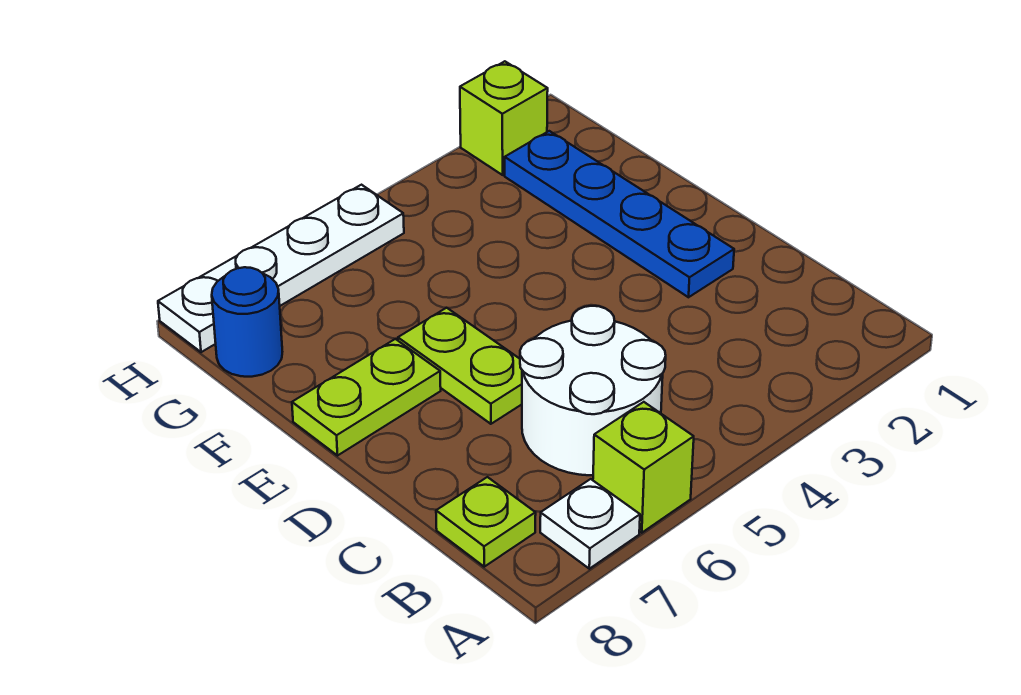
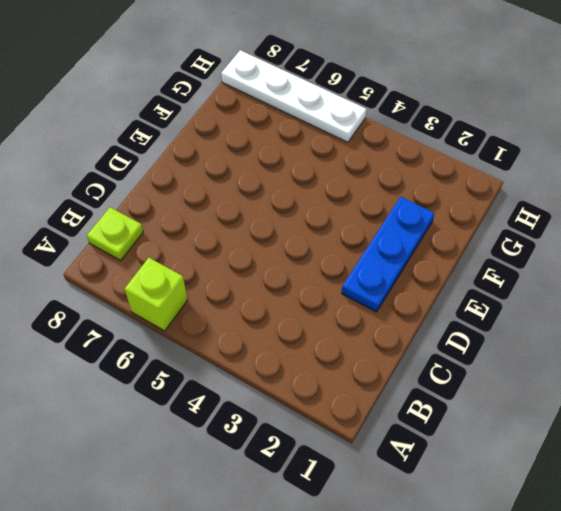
blue 1x3 plate [342,197,435,312] -> blue 1x4 plate [505,131,734,297]
none -> white 1x1 plate [540,479,640,569]
none -> white 2x2 round brick [520,306,666,475]

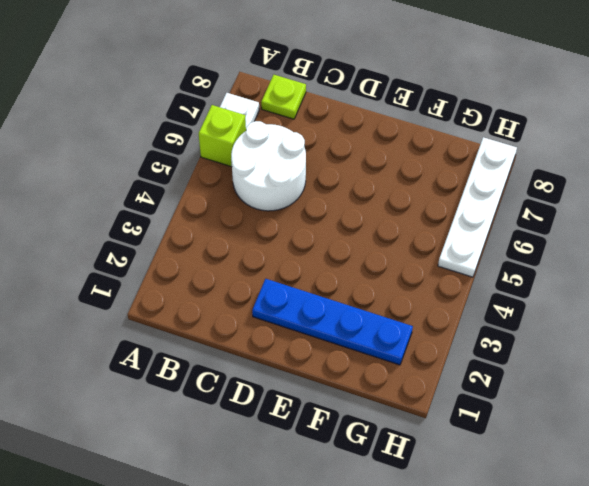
none -> lime 1x2 plate [398,308,522,424]
none -> lime 1x2 plate [292,339,441,455]

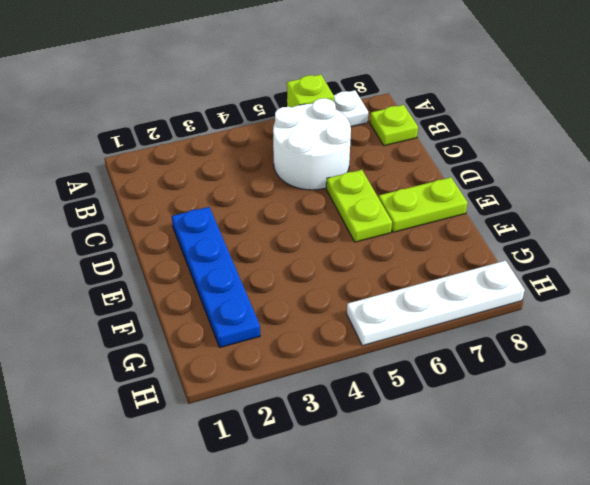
none -> blue 1x1 round brick [212,267,282,377]
none -> lime 1x1 brick [460,61,548,175]

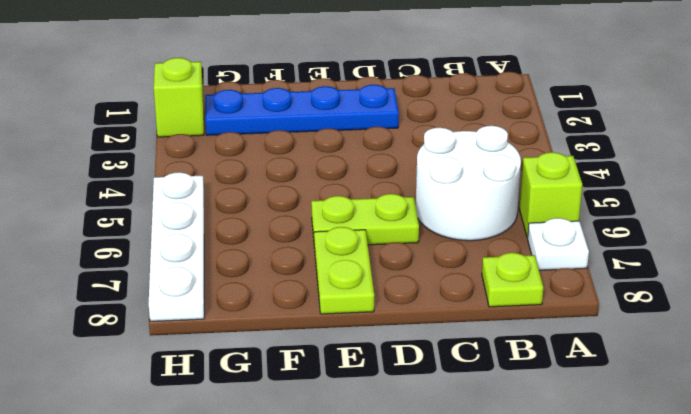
none -> blue 1x1 round brick [212,267,282,377]

